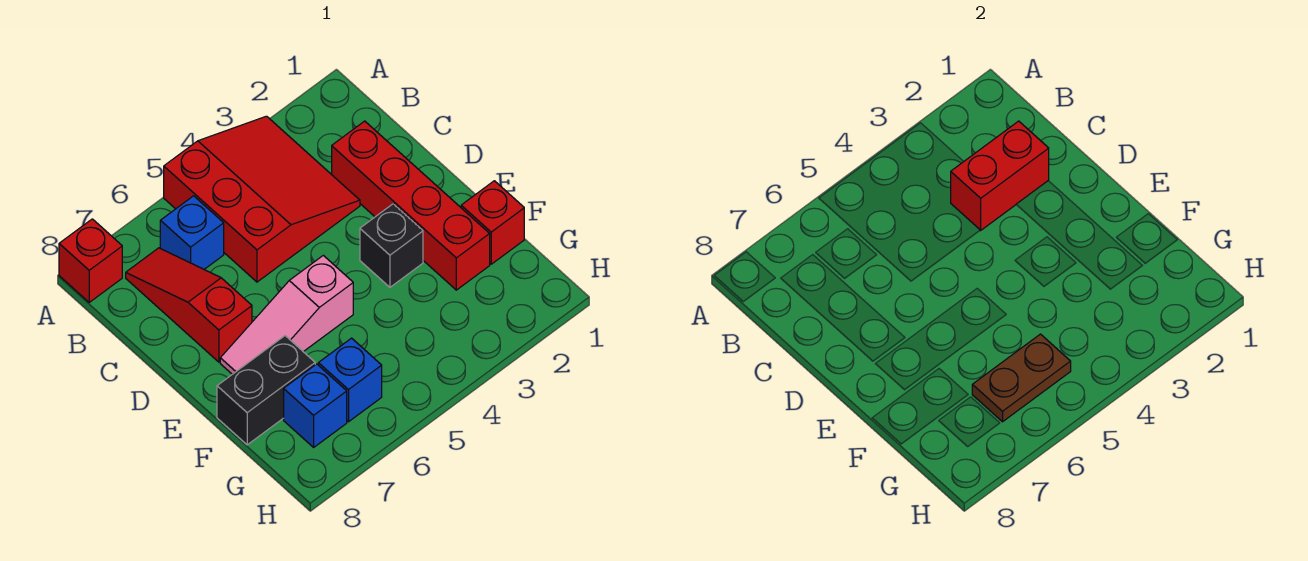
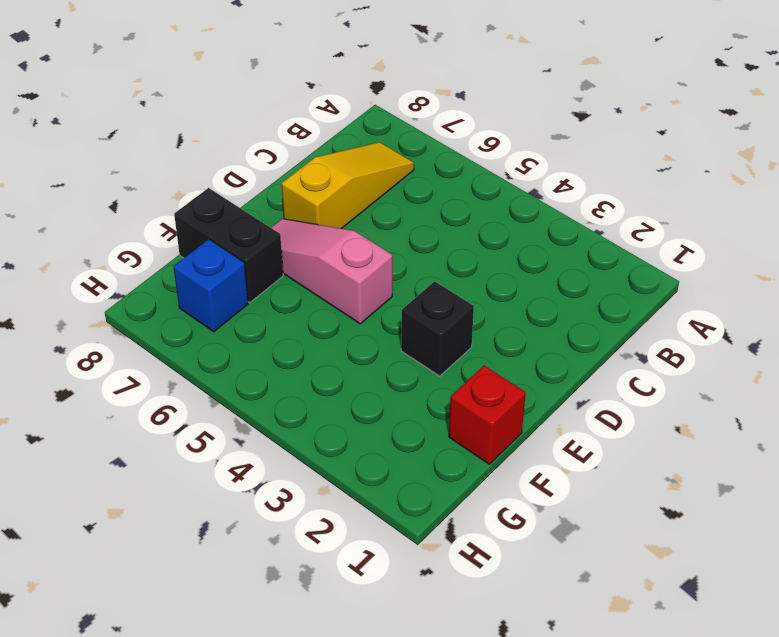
yellow 1x3 slope [282,142,414,229] -> red 1x3 slope [126,248,252,362]
none -> red 3x3 slope [164,116,360,282]
none -> red 1x1 brick [59,219,122,302]
none -> blue 1x1 brick [160,196,224,269]

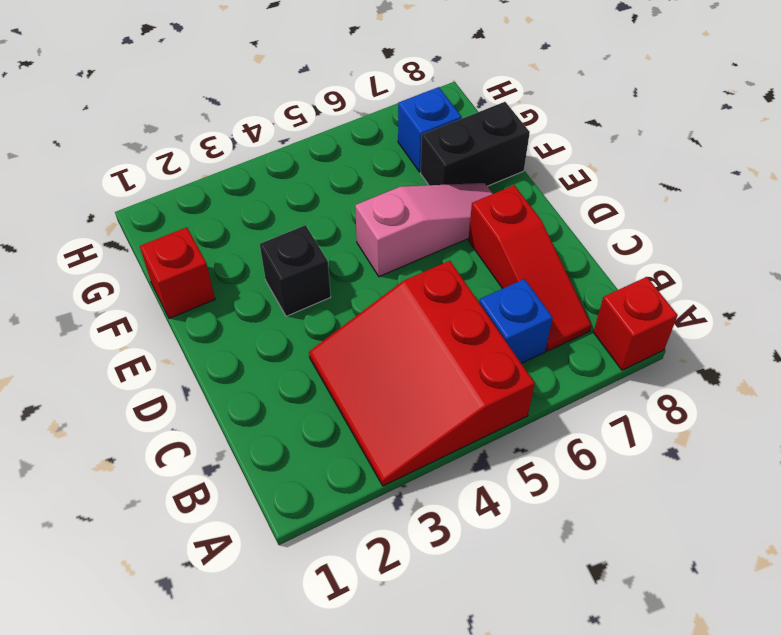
none -> red 1x4 brick [332,121,490,290]
none -> blue 1x1 brick [318,338,382,422]
none -> red 1x2 brick [951,121,1049,230]

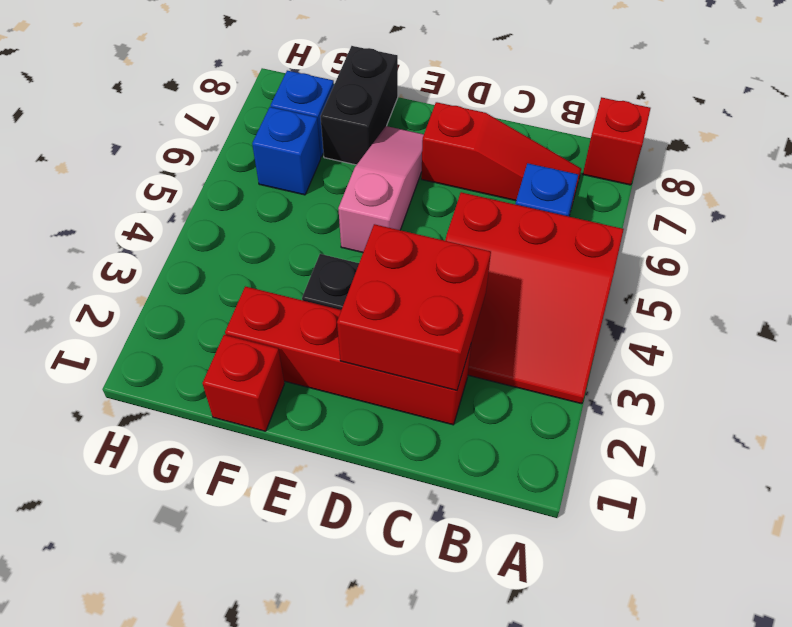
red 2x2 brick [337,224,491,390] -> red 1x2 brick [951,121,1049,230]
none -> brown 1x2 plate [972,334,1071,422]

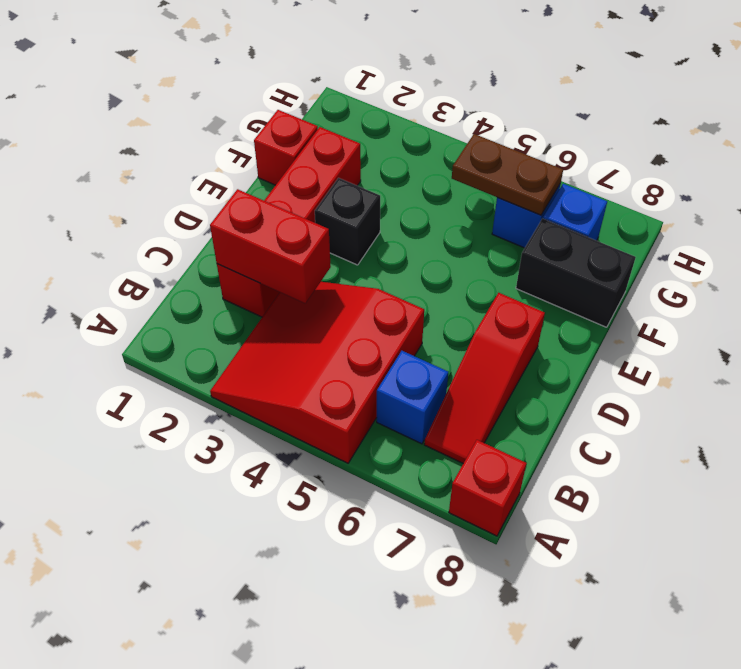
none -> pink 1x3 slope [220,255,353,374]

